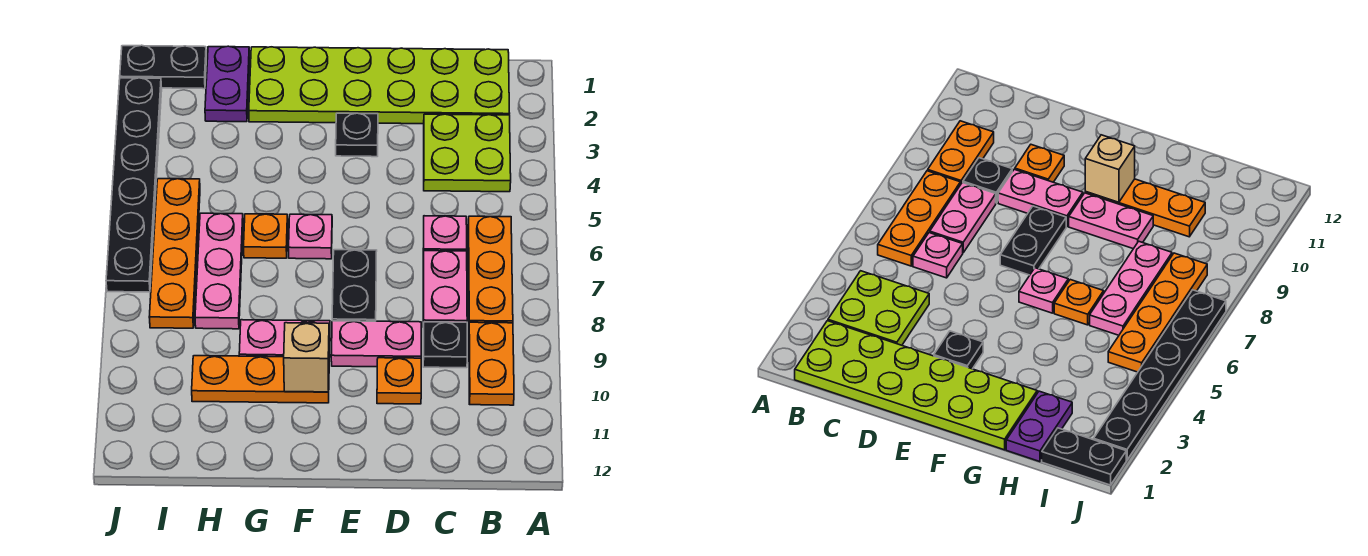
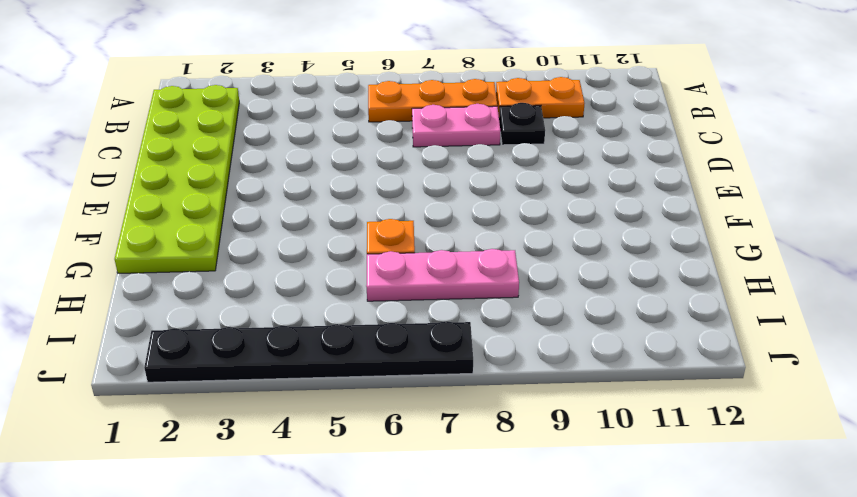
none -> lime 2x2 plate [424,114,511,192]
none -> pink 1x1 plate [423,216,467,259]
none -> pink 1x2 plate [331,321,421,367]

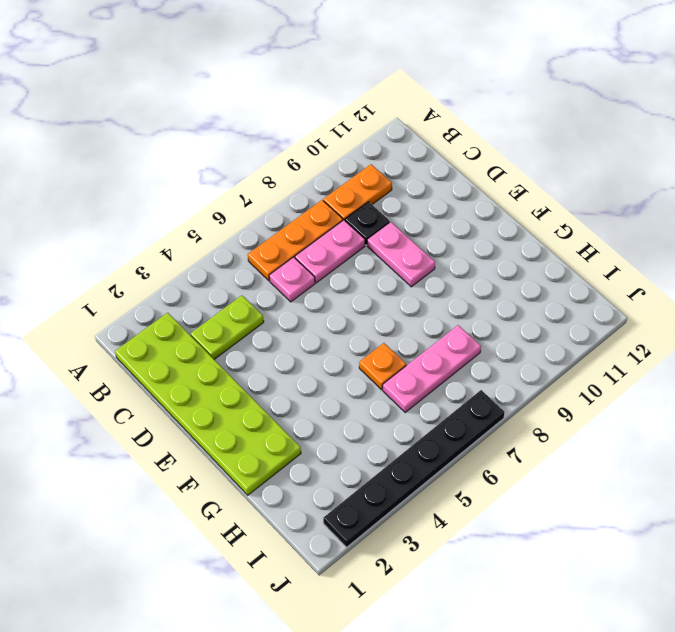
lime 1x2 plate [191,296,264,359] -> lime 2x2 plate [424,114,511,192]
none -> orange 1x1 plate [377,358,421,404]
none -> black 1x1 plate [336,113,378,157]
none -> black 1x2 plate [332,250,377,321]

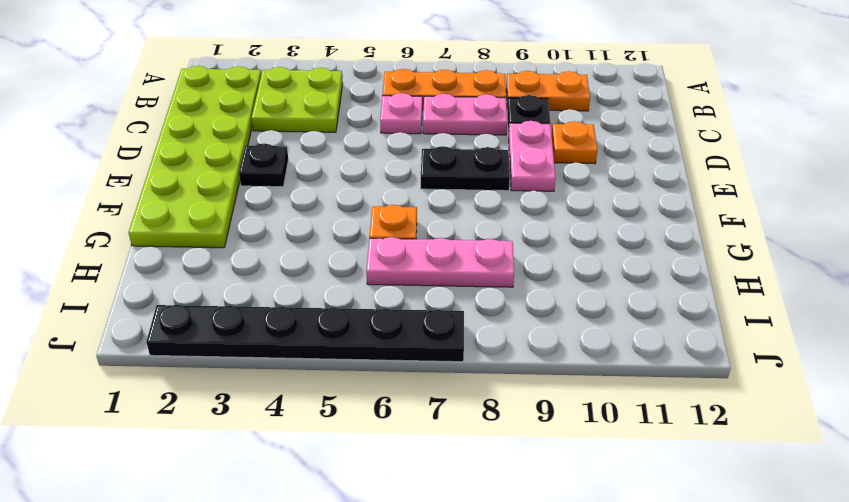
none -> pink 1x1 plate [289,214,332,259]
none -> pink 1x2 plate [239,320,330,357]
none -> orange 1x3 plate [192,356,329,403]

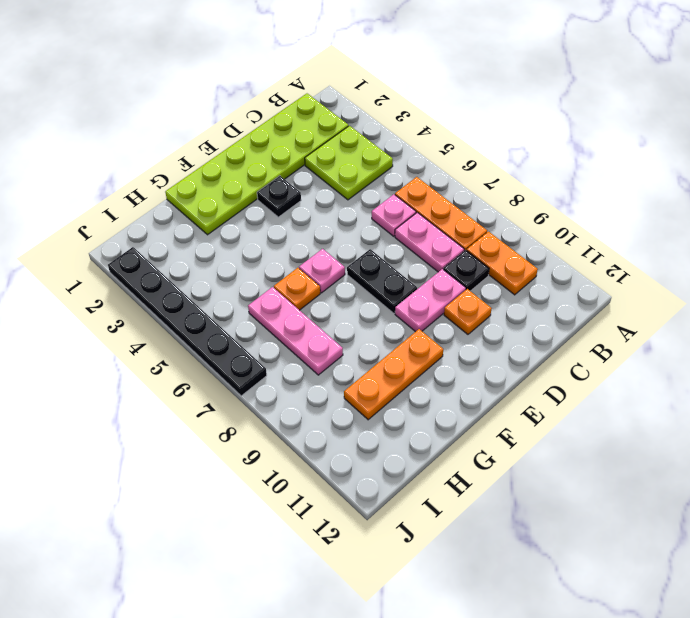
none -> pink 1x2 plate [239,320,330,357]
none -> purple 1x2 plate [205,46,250,122]
none -> black 1x2 plate [120,45,206,89]

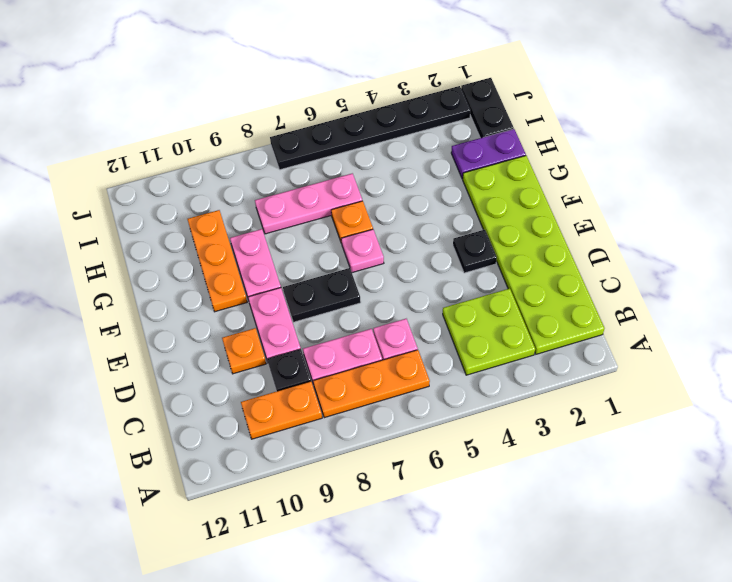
none -> orange 1x4 plate [149,179,200,328]
none -> tan 1x1 brick [284,323,329,392]

